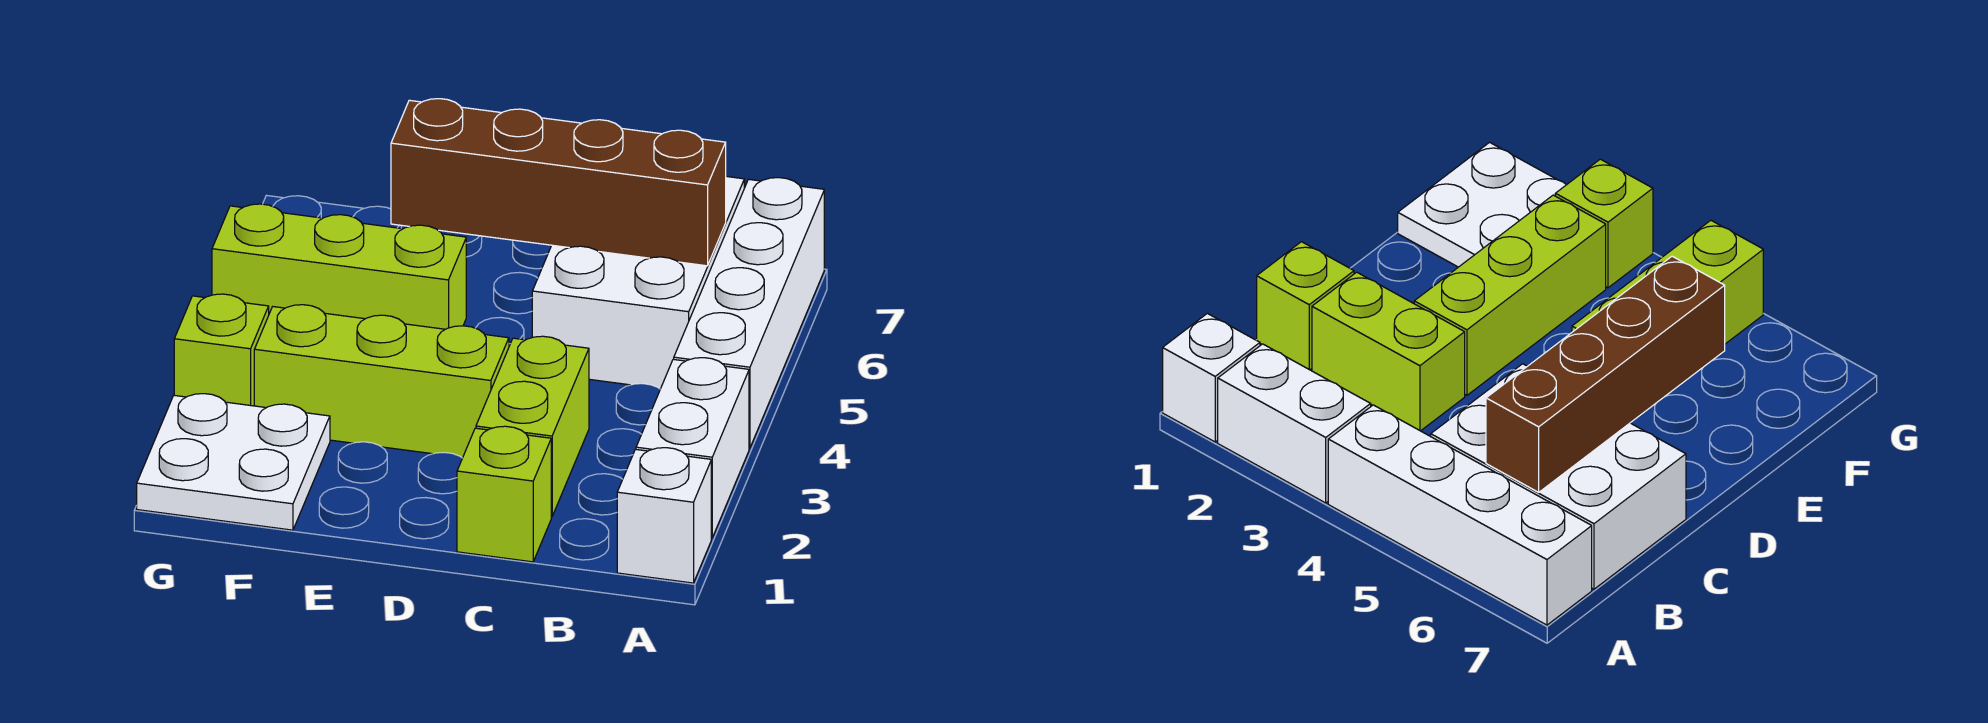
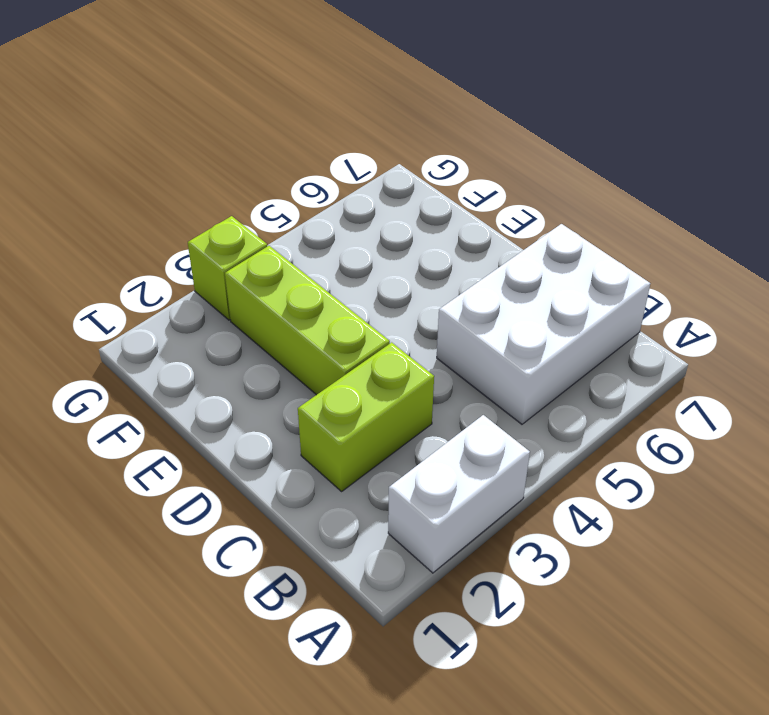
none -> white 1x1 brick [617,448,711,583]
none -> white 1x4 brick [674,178,824,448]

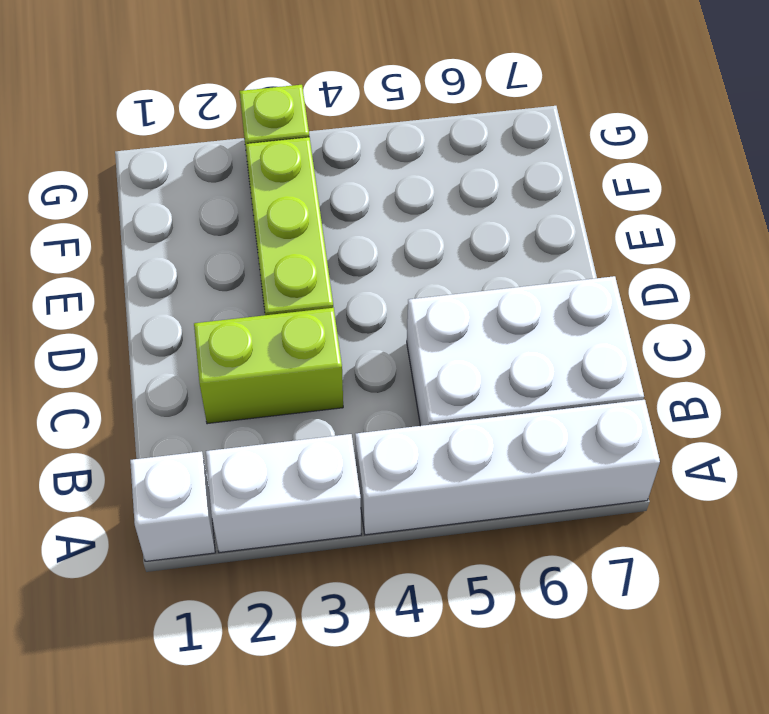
none -> lime 1x1 brick [457,426,551,562]
none -> lime 1x3 brick [212,204,466,329]

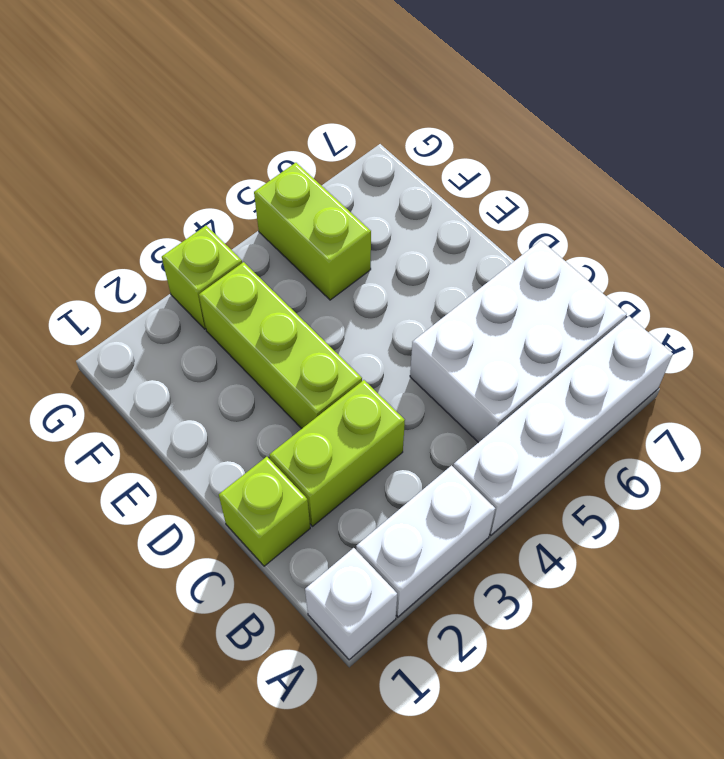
lime 1x2 brick [254,163,371,300] -> lime 1x3 brick [212,204,466,329]
none -> white 2x2 plate [137,394,330,530]
none -> brown 1x4 brick [391,99,726,266]

